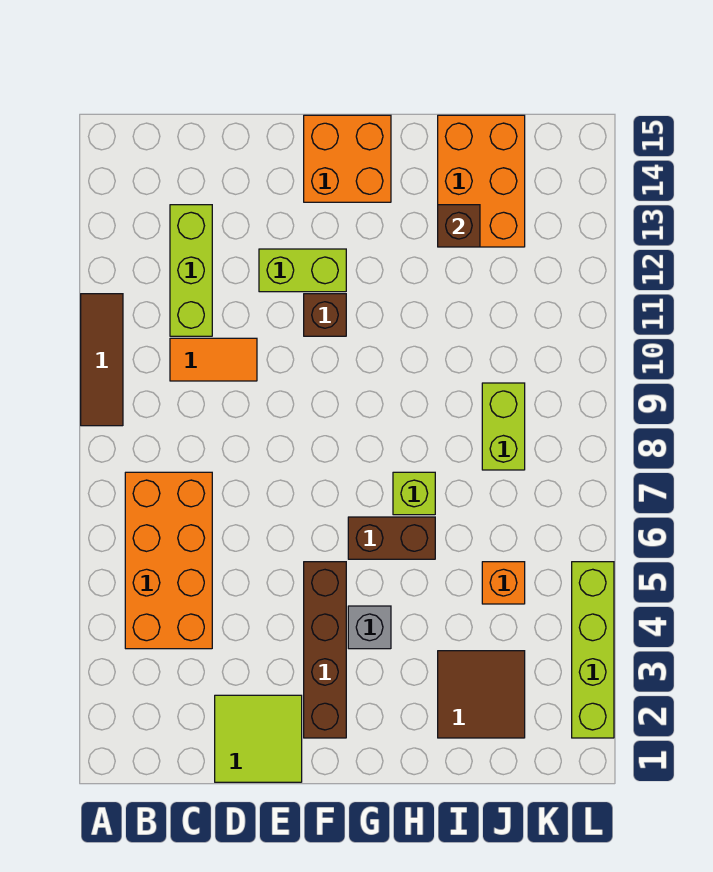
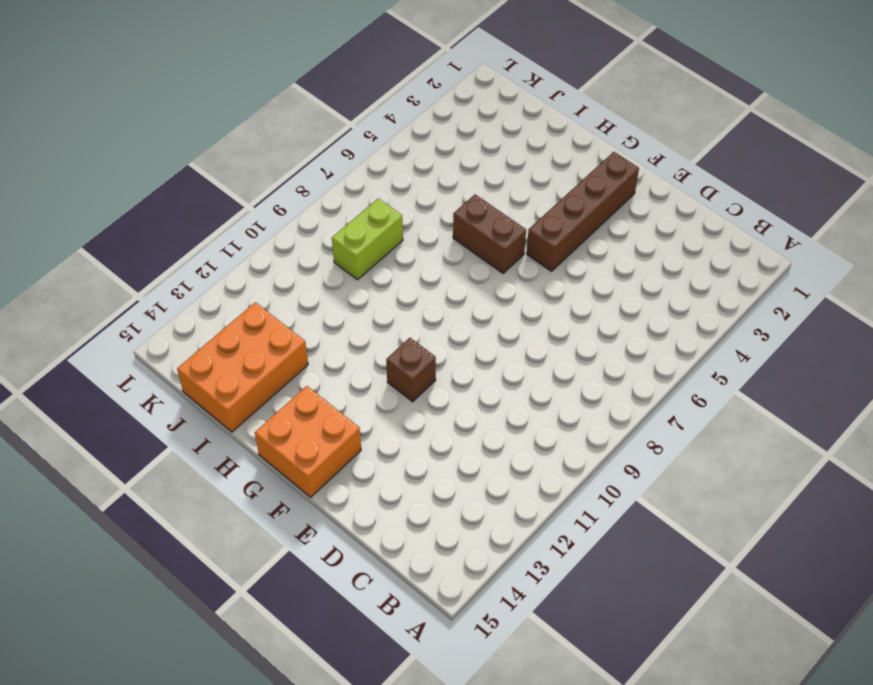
none -> brown 1x3 tile [81,294,123,426]
none -> orange 2x4 brick [125,472,212,649]
none -> orange 1x2 tile [170,338,257,381]

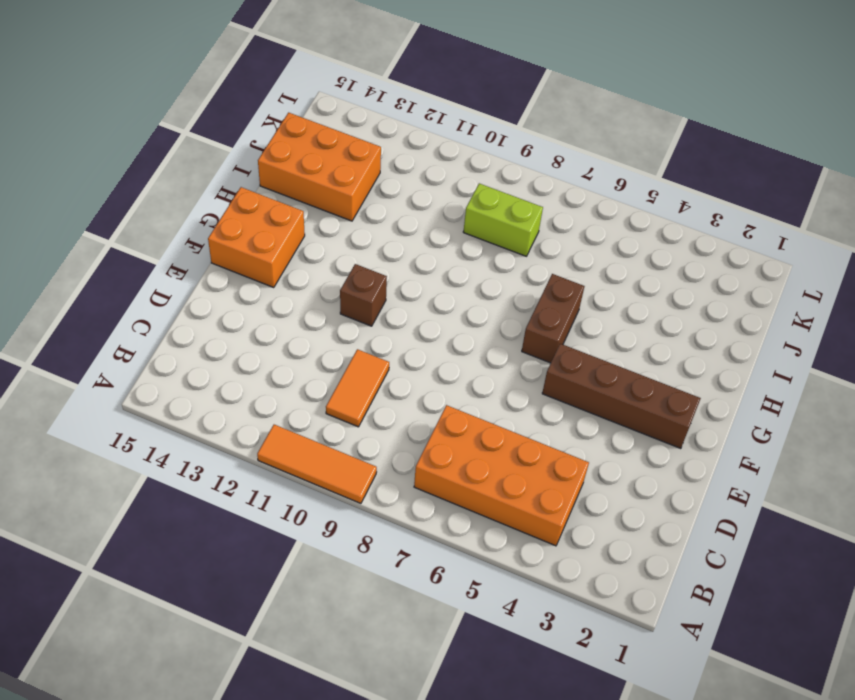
orange 1x3 tile [257,425,377,503] -> brown 1x3 tile [81,294,123,426]
none -> lime 1x3 brick [170,205,212,336]
none -> lime 2x2 tile [215,695,302,782]
none -> lime 1x2 brick [259,249,346,292]

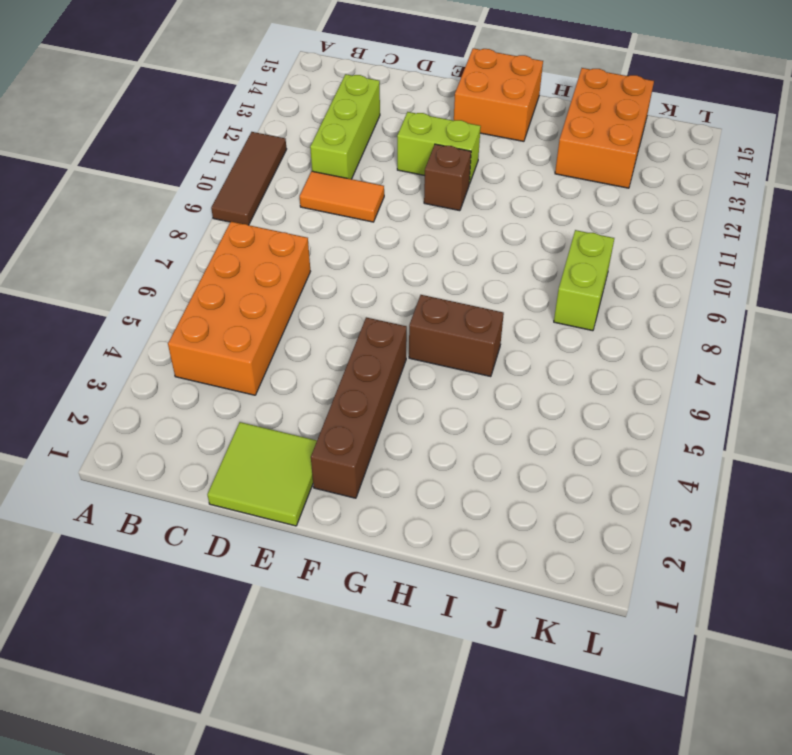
none -> grey 1x1 brick [348,606,391,649]
none -> lime 1x1 brick [393,472,435,515]
none -> brown 2x2 tile [438,651,525,738]

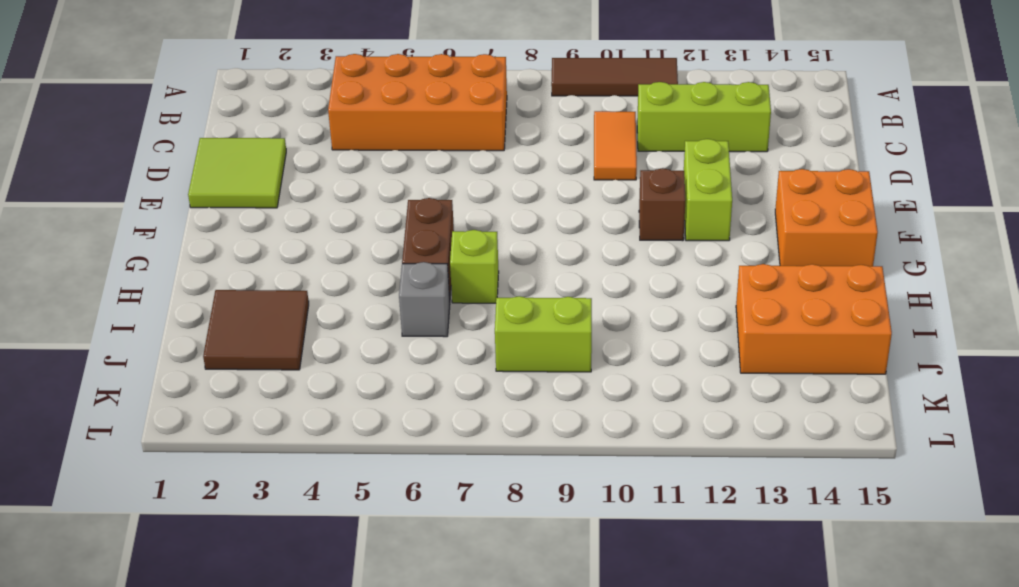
grey 1x1 brick [399,262,450,337] -> grey 1x1 brick moved to [348,606,391,649]
none -> brown 1x4 brick [304,562,346,738]
none -> orange 1x1 brick [482,562,525,604]
none -> lime 1x4 brick [572,562,614,738]

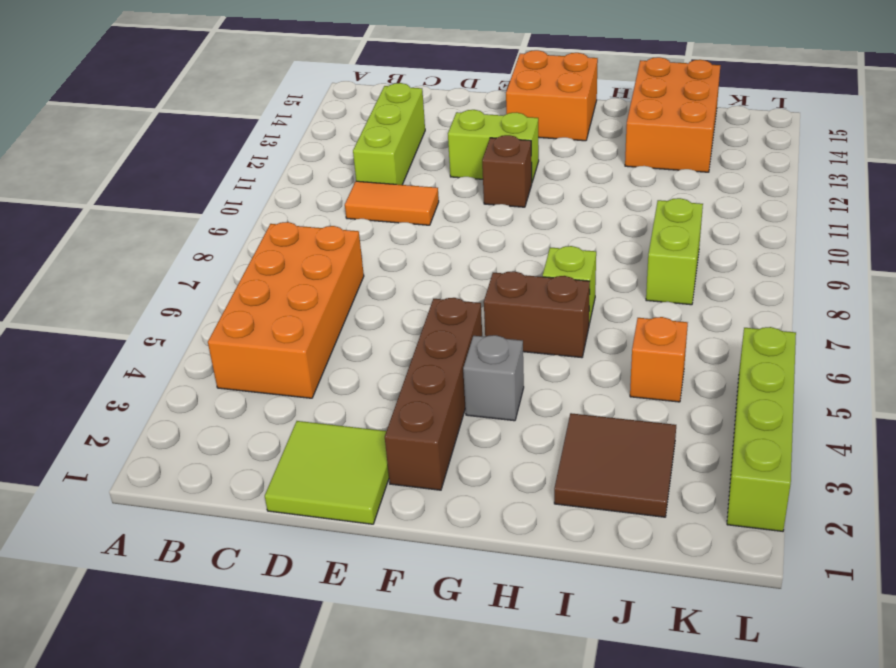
none -> brown 1x3 tile [81,294,123,426]
none -> brown 1x1 brick [438,205,480,247]

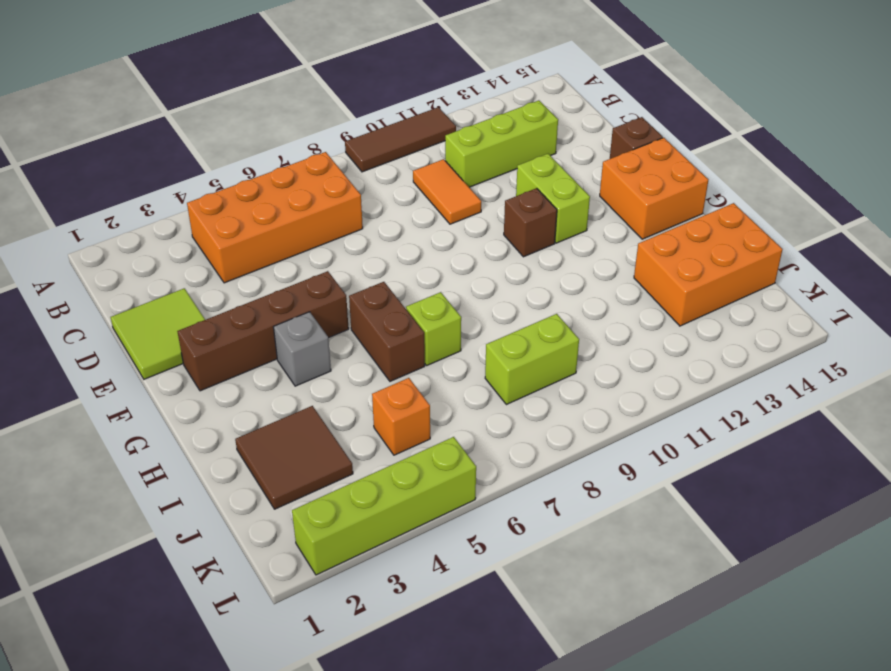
brown 1x1 brick [610,117,663,159] -> brown 1x1 brick moved to [438,205,480,247]

